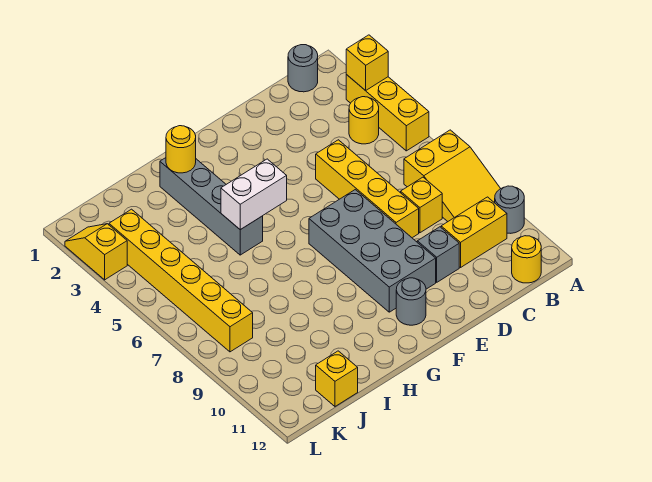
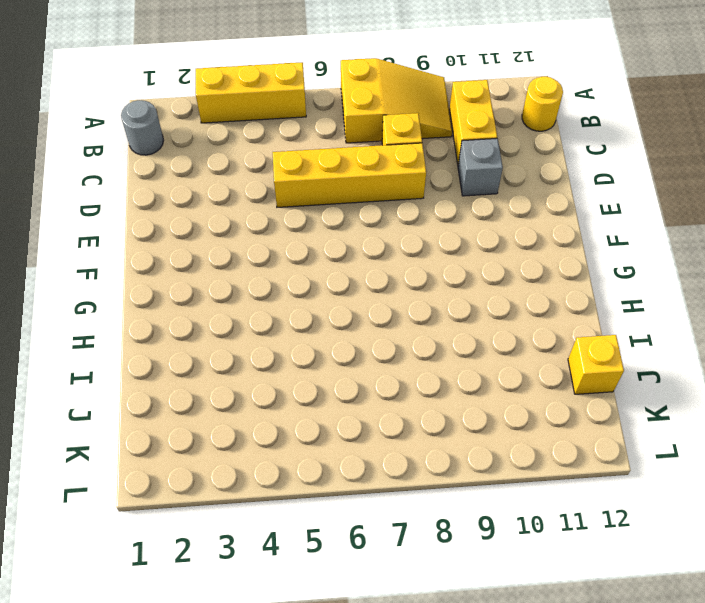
none -> grey 1x1 round brick [495,186,524,233]
none -> yellow 1x1 round brick [349,97,379,144]
none -> grey 2x4 brick [309,190,436,312]

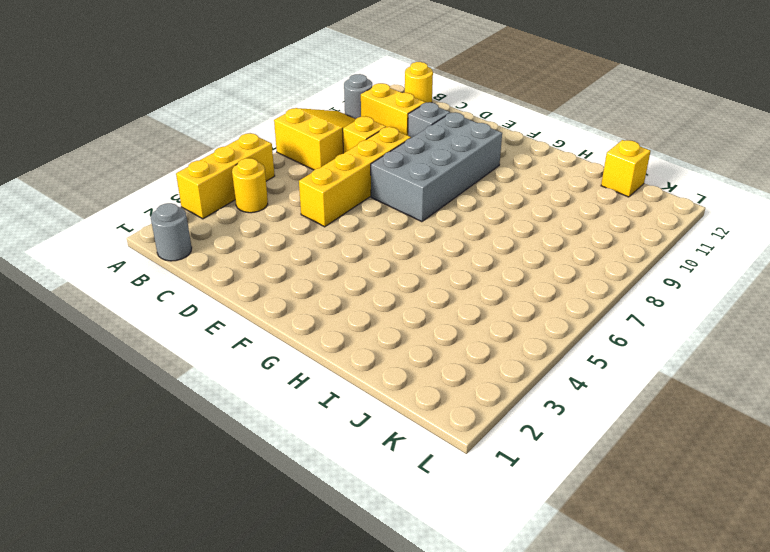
none -> grey 1x1 round brick [396,278,426,325]
none -> grey 1x4 brick [160,158,263,255]
none -> yellow 1x6 brick [109,209,253,352]

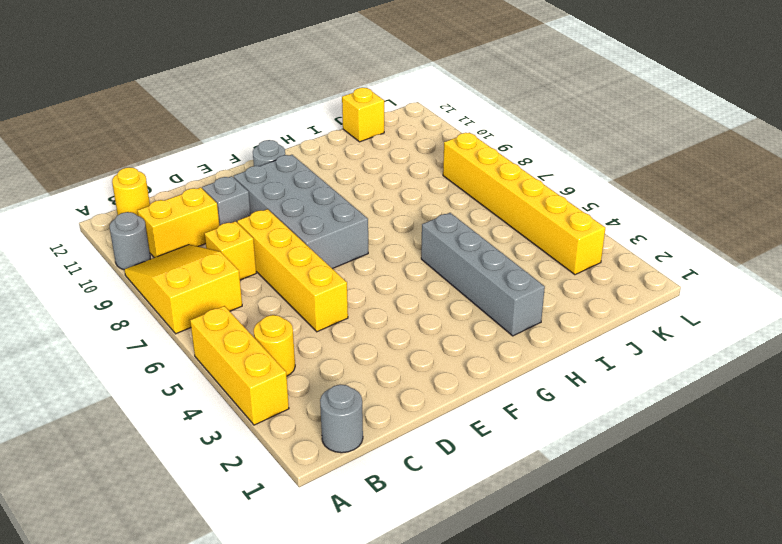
none -> yellow 1x2 slope [65,224,127,280]
none -> yellow 1x1 brick [346,35,388,91]
none -> white 1x2 brick [221,159,287,230]

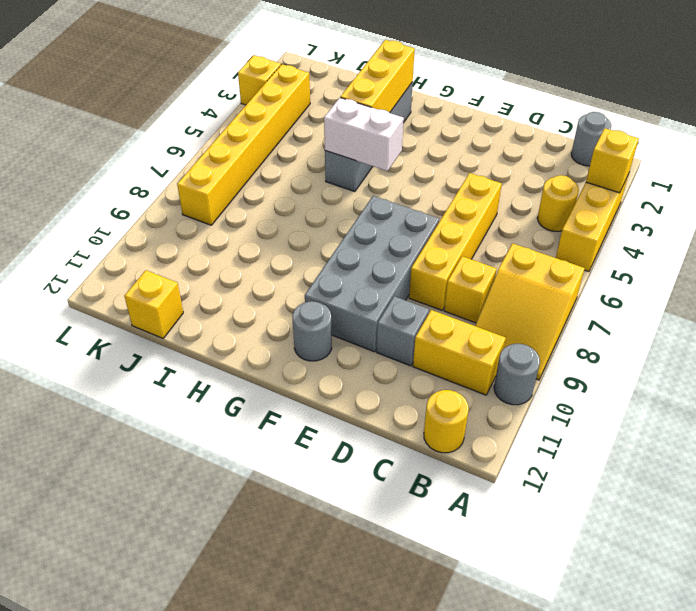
yellow 1x3 brick [340,40,415,112] -> yellow 1x1 round brick [166,126,196,173]

